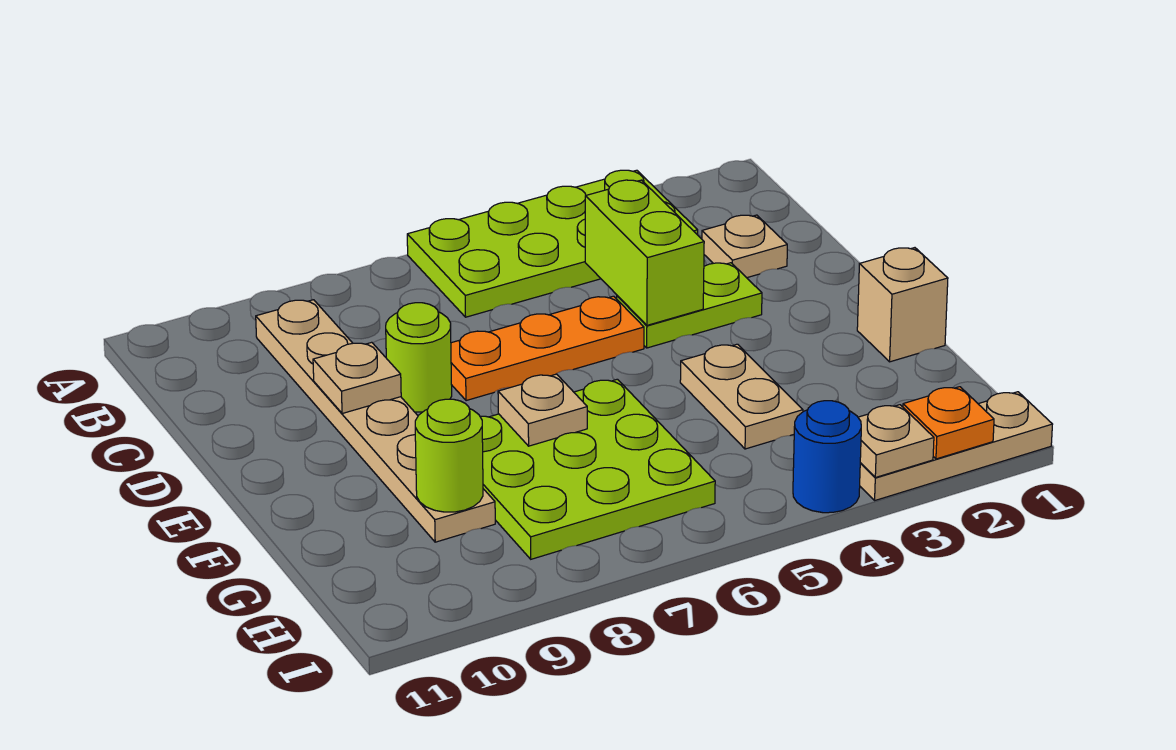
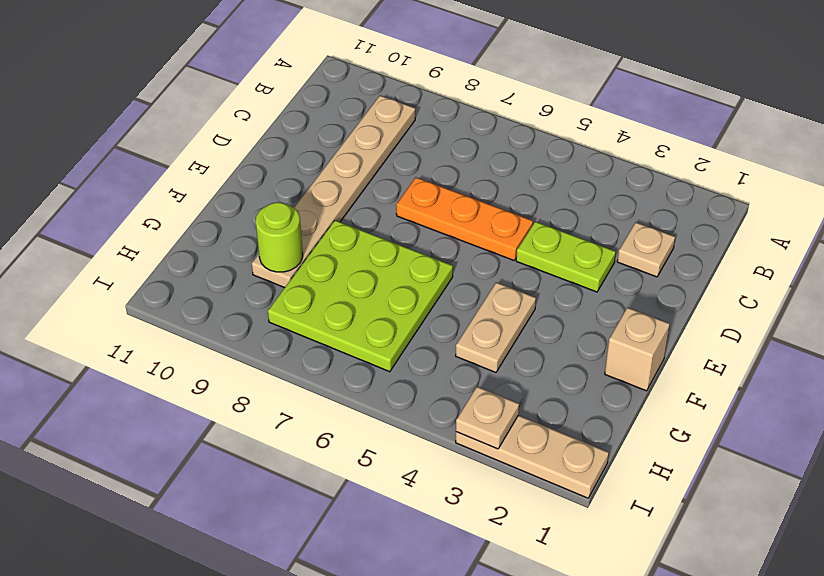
none -> lime 2x4 plate [407,170,698,317]
none -> lime 1x1 round brick [386,303,452,412]
none -> blue 1x1 round brick [793,401,861,513]

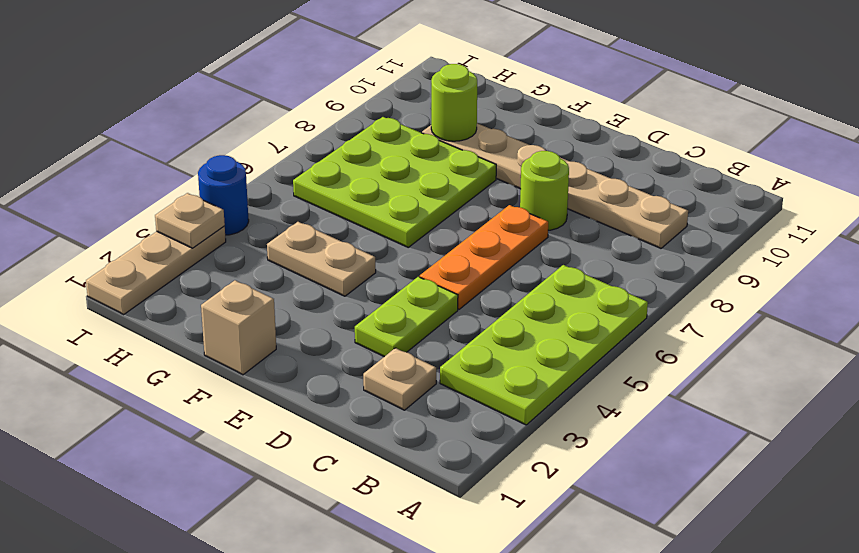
none -> lime 1x2 brick [585,180,704,325]
none -> tan 1x1 plate [313,342,401,414]
none -> tan 1x1 plate [498,374,587,446]

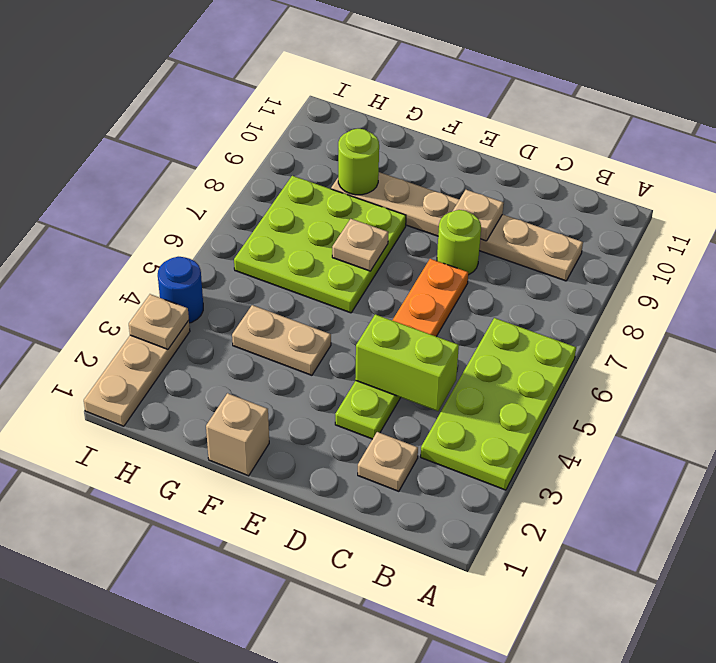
none -> orange 1x1 plate [903,387,994,459]

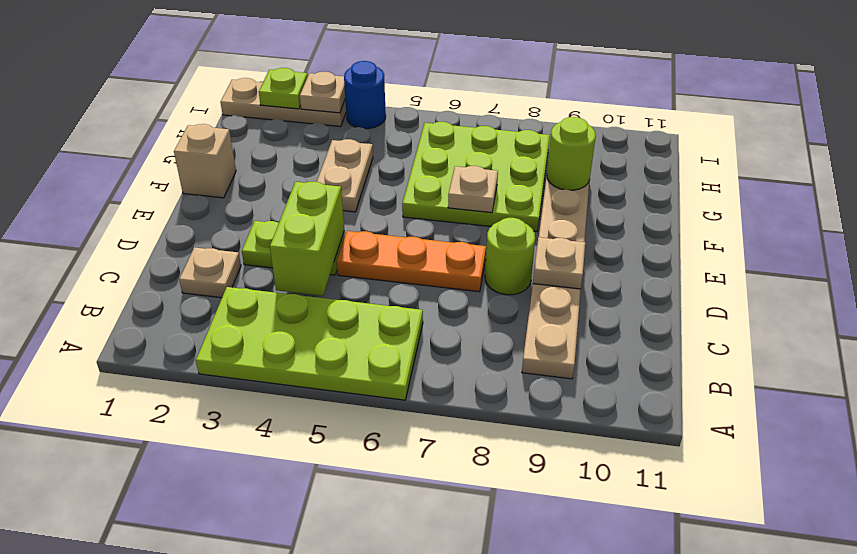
lime 1x1 plate [259,68,308,109] -> orange 1x1 plate [903,387,994,459]

